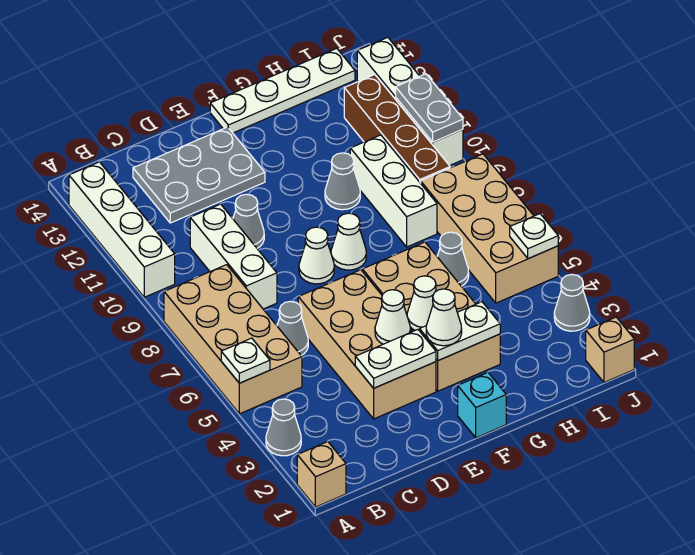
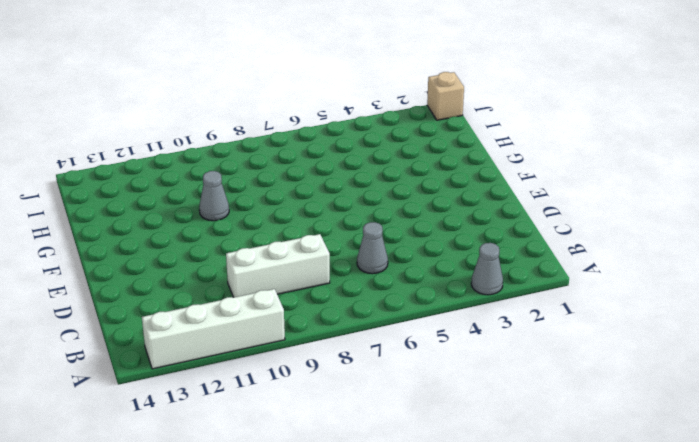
none -> tan 1x1 brick [297,442,346,507]
none -> tan 2x4 brick [164,265,302,414]
none -> grey 2x3 plate [133,127,265,223]
none -> tan 2x4 brick [298,270,436,419]

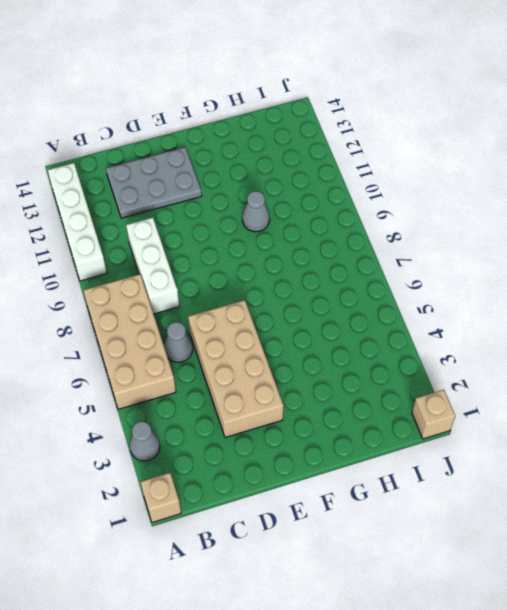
none -> grey 1x1 cone [233,194,264,248]
none -> white 1x1 cone [299,227,334,284]
none -> cyan 1x1 brick [458,372,506,438]
none -> tan 2x4 brick [362,242,500,391]

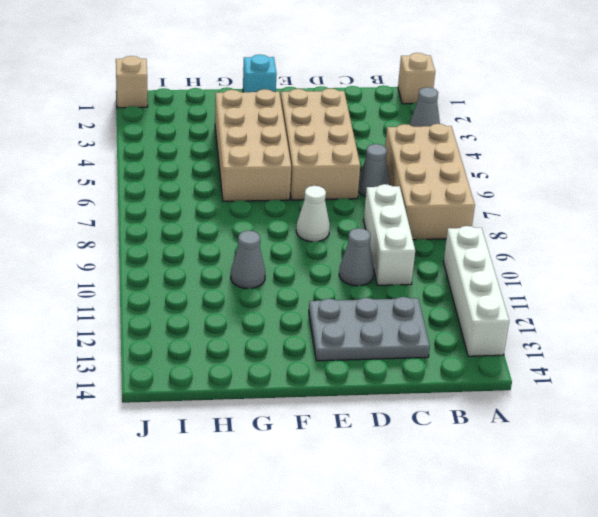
none -> white 1x1 cone [331,213,366,270]
none -> white 1x4 plate [210,48,355,133]
none -> grey 1x1 cone [437,232,469,286]
none -> white 1x3 brick [350,135,437,247]

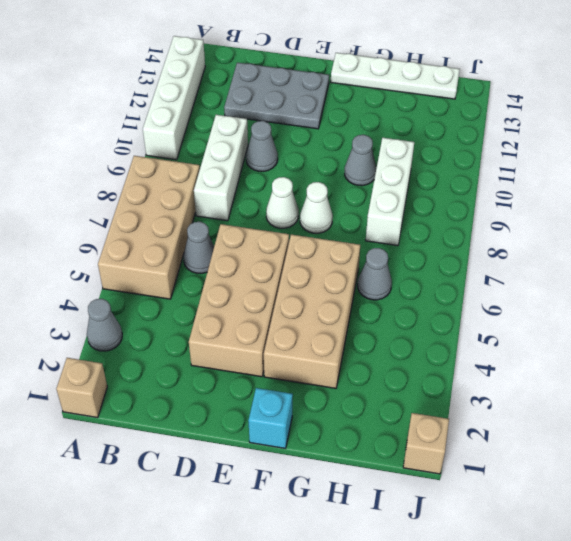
none -> tan 2x4 brick [421,154,558,303]
none -> brown 1x4 brick [344,75,450,183]
none -> grey 1x1 cone [554,275,590,331]
none -> white 1x4 brick [357,37,463,166]

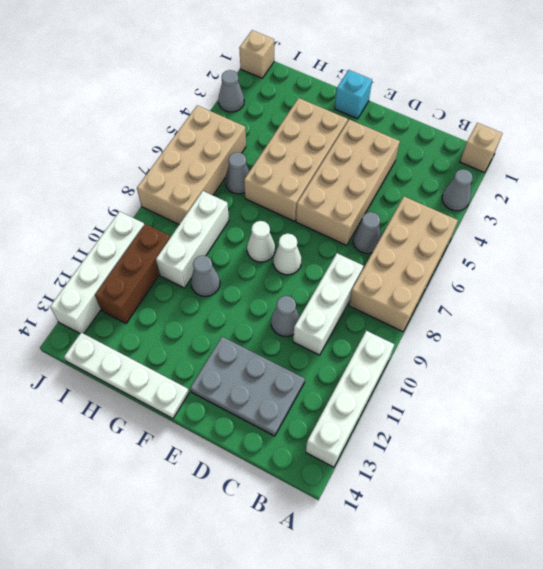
brown 1x3 brick [95,224,170,323] -> brown 1x4 brick [344,75,450,183]
none -> white 1x1 plate [221,338,270,383]
none -> white 1x2 plate [355,330,436,388]
none -> white 1x1 cone [375,290,410,344]
none -> white 1x2 plate [420,302,500,361]

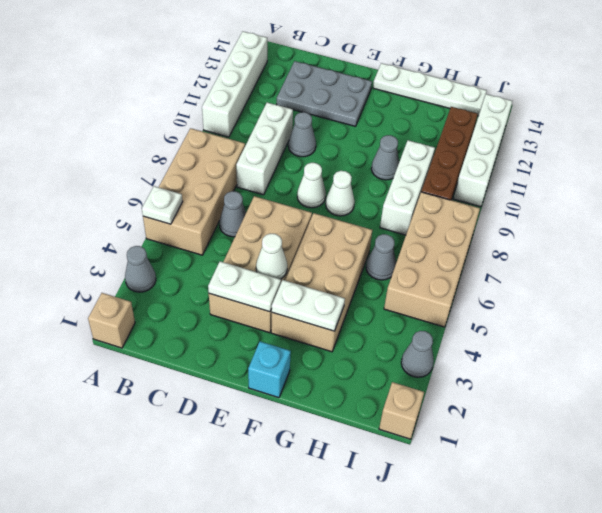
none -> white 1x1 cone [407,276,436,331]
none -> white 1x1 plate [510,214,558,259]
none -> grey 1x2 plate [396,74,463,142]
none -> white 1x1 cone [426,289,462,346]

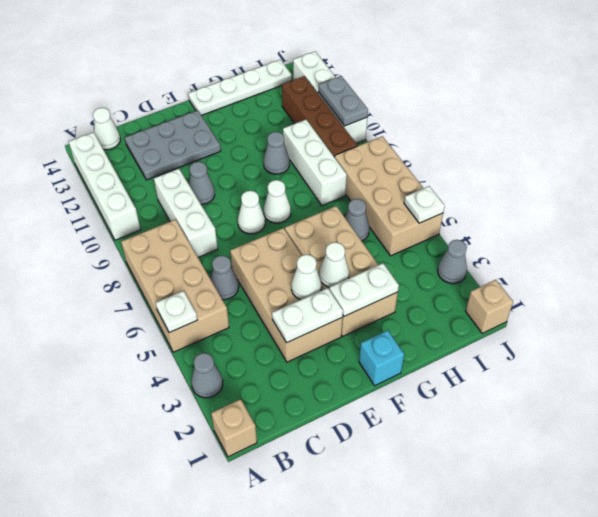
white 1x1 cone [93,108,120,150] -> white 1x1 cone moved to [426,289,462,346]

